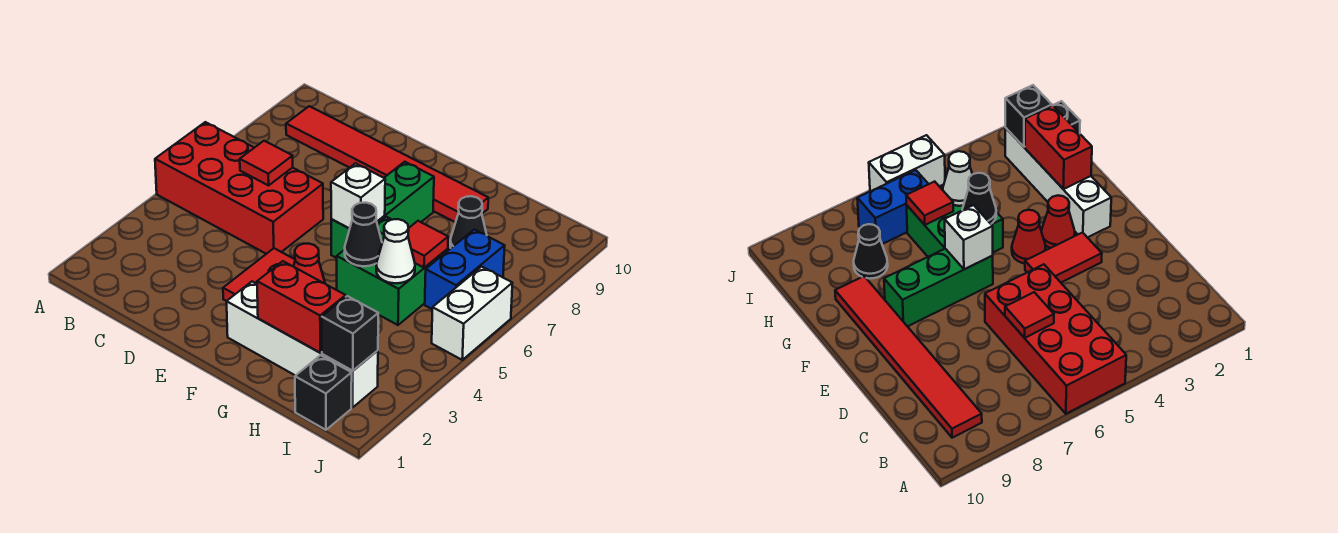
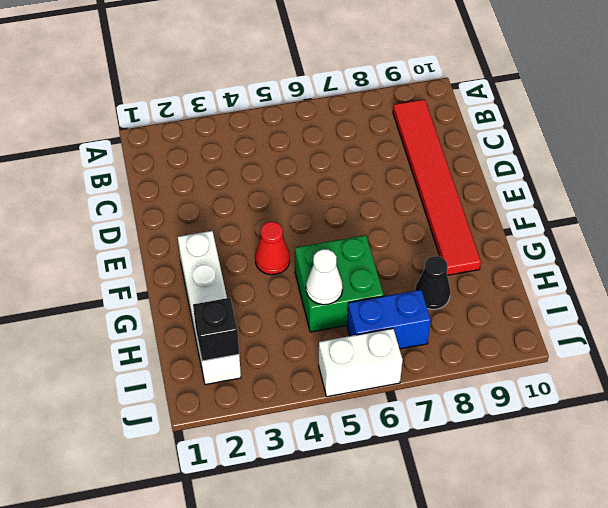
none -> red 2x4 brick [155,122,323,254]
none -> red 1x2 tile [223,248,295,301]
none -> red 1x1 cone [1041,196,1075,248]

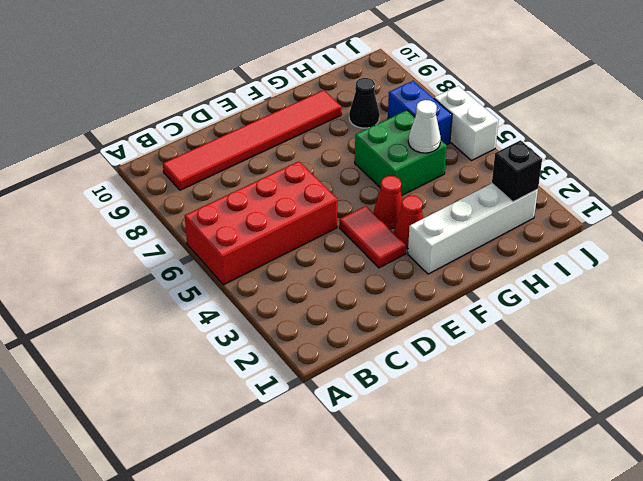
none -> green 1x3 brick [331,162,434,258]
none -> black 1x1 brick [295,355,352,430]
none -> red 1x1 tile [240,141,293,185]

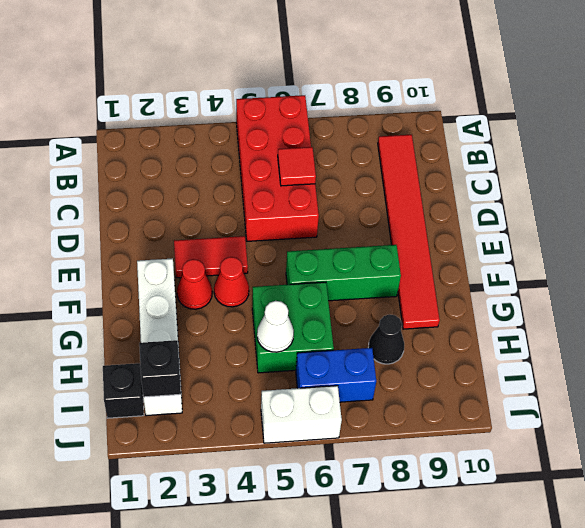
none -> white 1x1 brick [331,163,385,228]
none -> red 1x2 brick [257,261,346,353]
none -> black 1x1 cone [345,203,382,266]

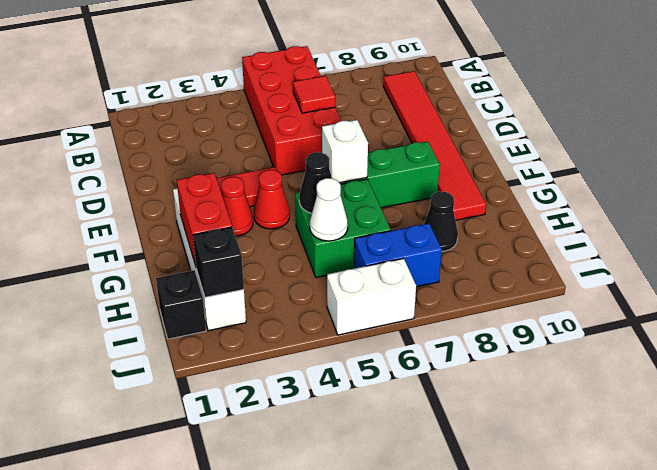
none -> red 1x1 tile [408,221,448,268]

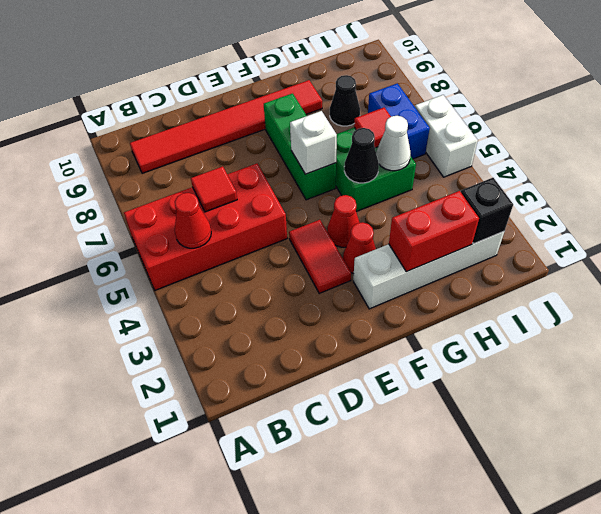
red 1x1 cone [175,193,211,248] -> none
none -> black 1x1 brick [295,355,352,430]

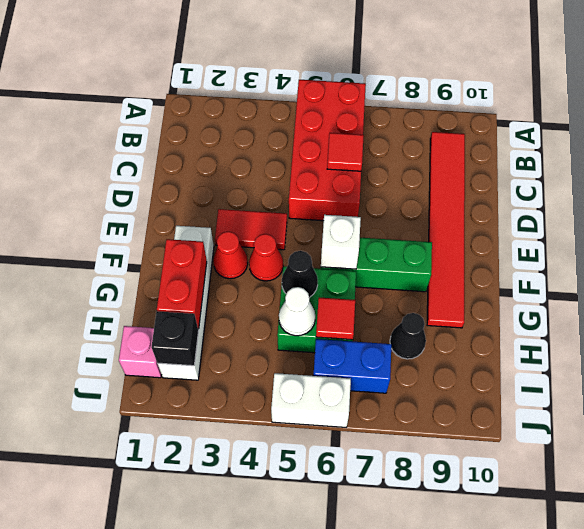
pink 1x1 brick [119,326,162,378] -> black 1x1 brick [295,355,352,430]

